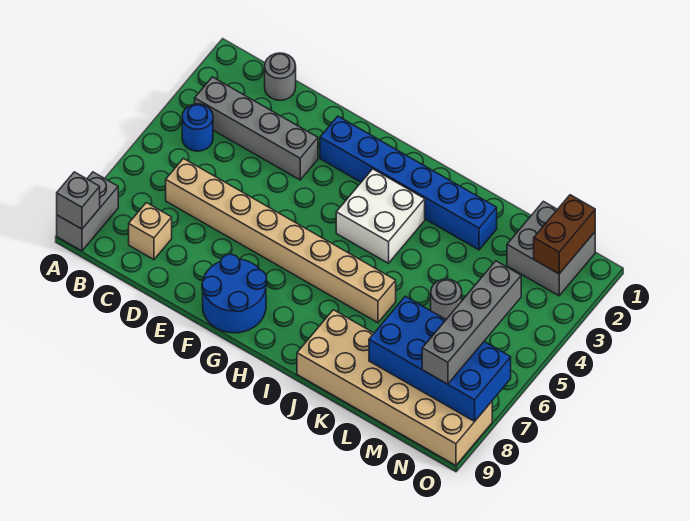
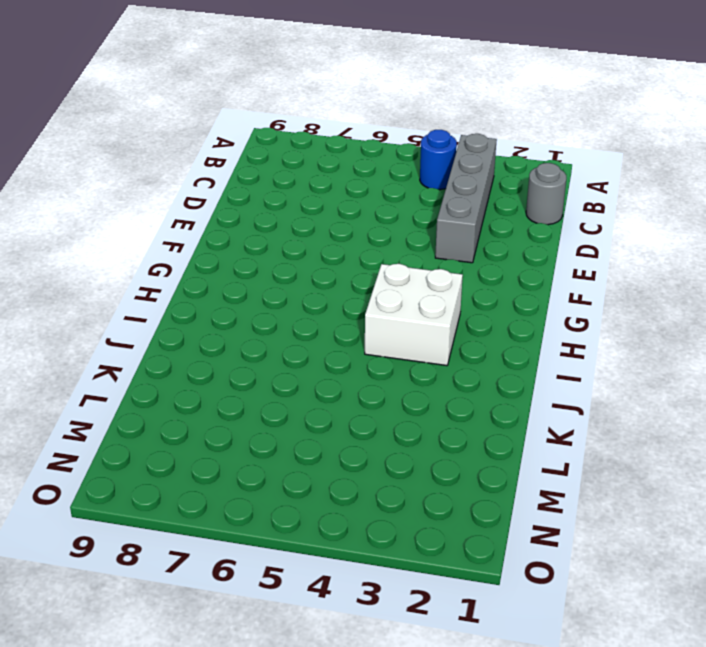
none -> grey 1x2 brick [57,172,118,251]
none -> tan 1x8 brick [166,159,396,323]
none -> tan 1x1 brick [129,203,172,260]

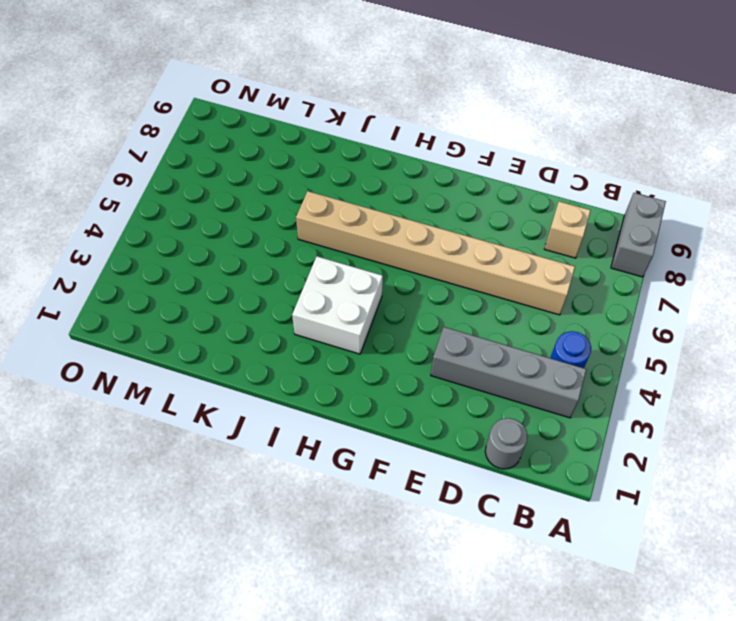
none -> blue 1x6 brick [320,116,497,250]
none -> blue 2x2 round brick [202,254,267,333]
none -> tan 2x6 brick [297,310,492,465]

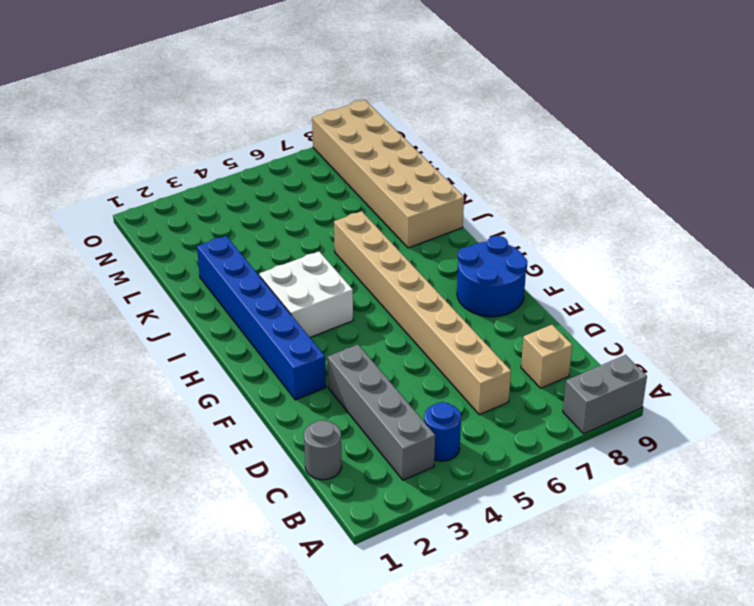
none -> grey 1x1 round brick [431,279,462,319]
none -> grey 2x2 brick [507,201,595,296]
none -> grey 1x1 brick [57,172,100,229]

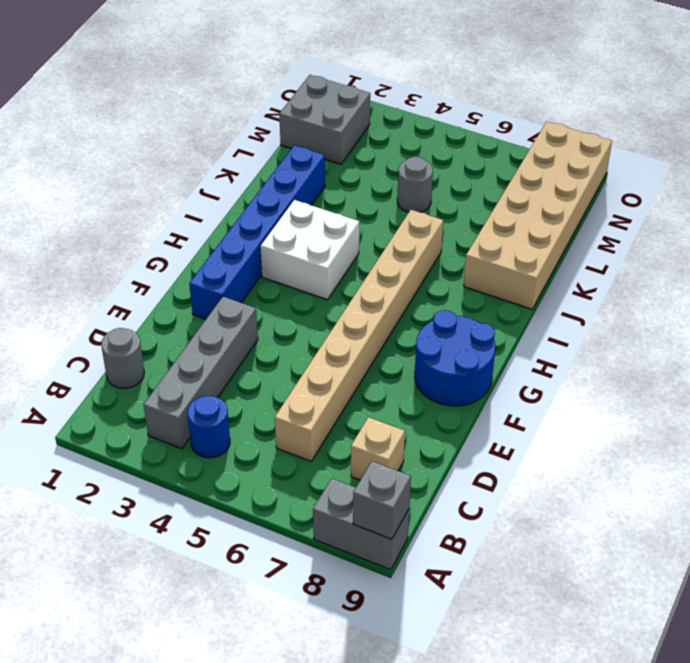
none -> blue 2x4 brick [369,296,511,421]
none -> brown 1x2 brick [534,195,595,274]
none -> grey 1x4 brick [422,261,521,384]

